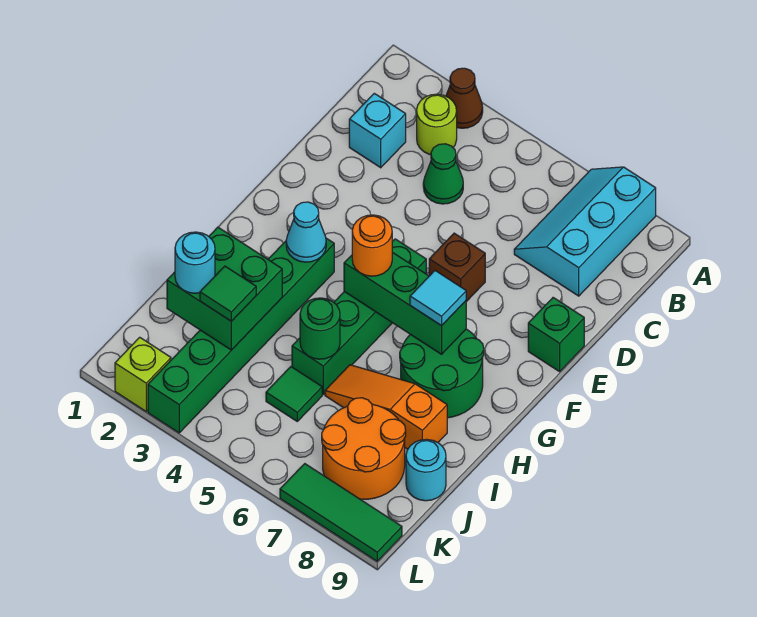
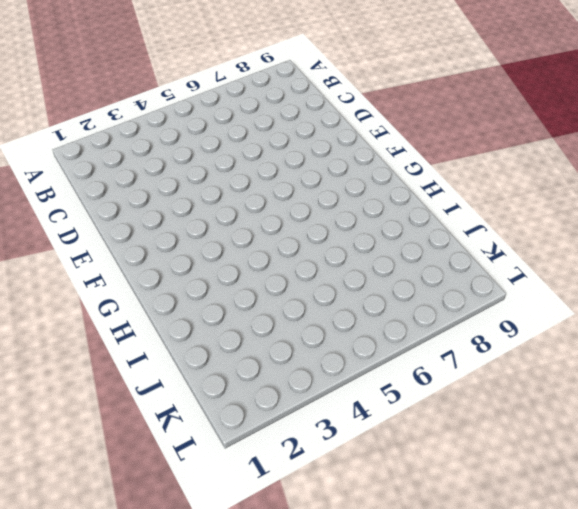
none -> brown 1x1 cone [446,68,483,128]
none -> cyan 2x3 slope [514,167,656,296]
none -> lime 1x1 round brick [417,94,457,155]

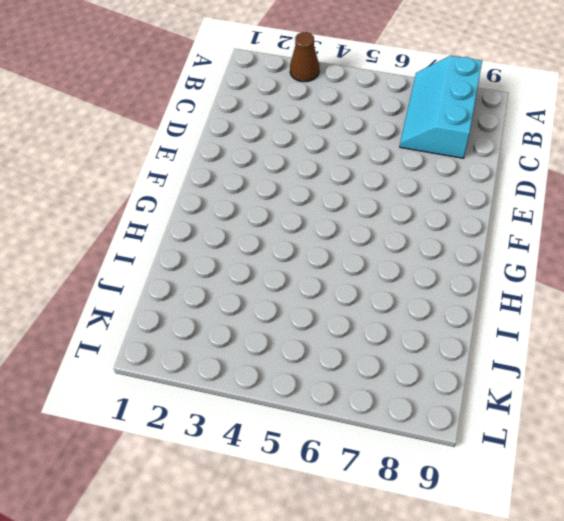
none -> lime 1x1 round brick [417,94,457,155]
none -> cyan 1x1 brick [349,93,406,168]
none -> green 1x1 cone [423,144,463,204]

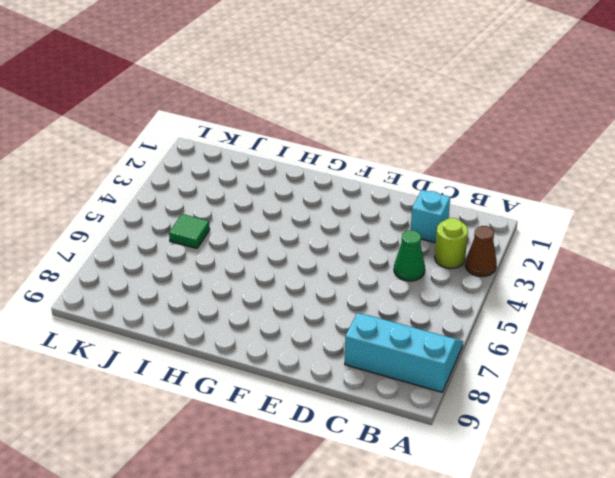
none -> brown 1x1 brick [429,233,485,302]
none -> green 1x1 brick [528,298,584,372]
none -> green 1x4 brick [292,239,426,394]

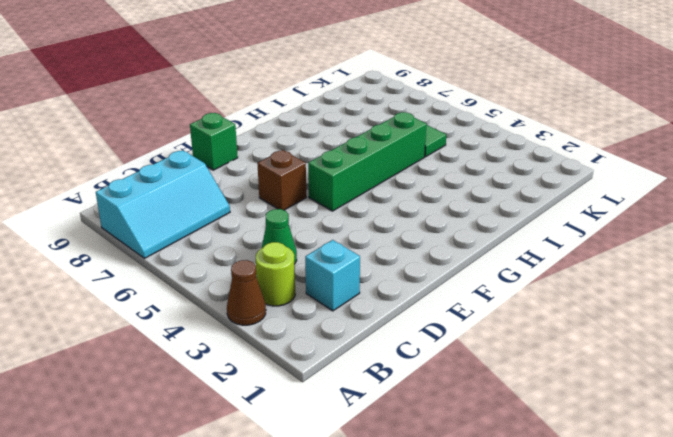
none -> green 1x6 brick [148,238,334,433]
none -> green 2x2 round brick [400,329,484,418]
none -> orange 1x3 slope [325,365,447,449]

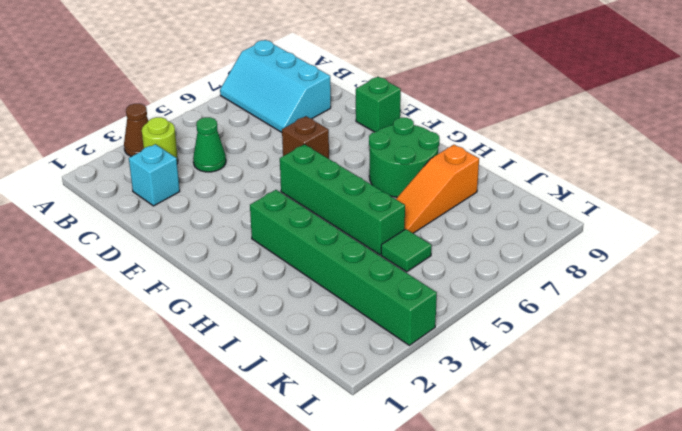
none -> orange 2x2 round brick [322,398,406,499]
none -> cyan 1x1 round brick [406,439,446,501]
none -> lime 1x1 brick [115,337,171,411]

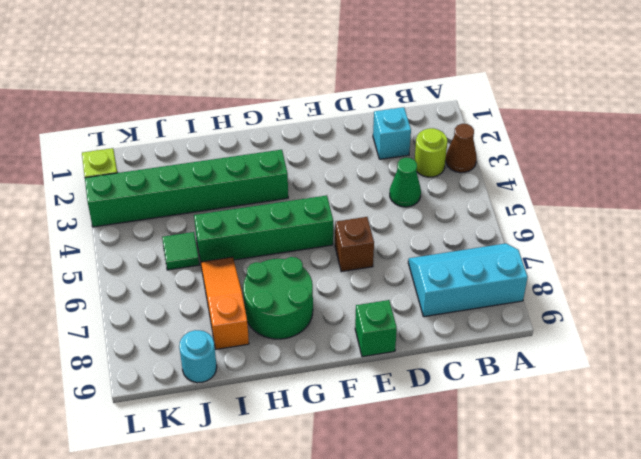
none -> orange 2x2 round brick [322,398,406,499]
none -> green 1x3 tile [280,464,402,561]
none -> cyan 1x1 cone [286,202,326,262]

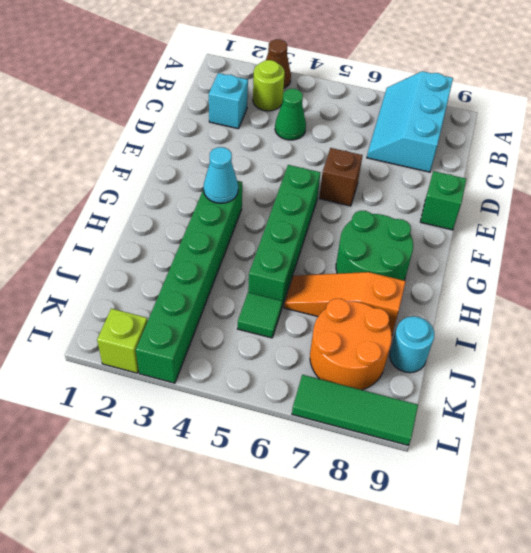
none -> green 1x3 brick [344,252,466,354]
none -> green 2x2 brick [167,227,282,350]
none -> green 1x1 round brick [300,298,340,359]

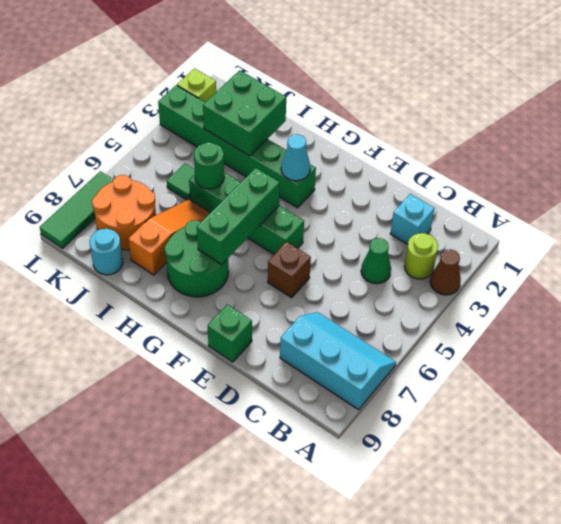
none -> orange 1x1 round brick [352,215,392,276]
none -> cyan 1x1 tile [410,271,466,326]
none -> cyan 1x1 round brick [175,232,215,293]

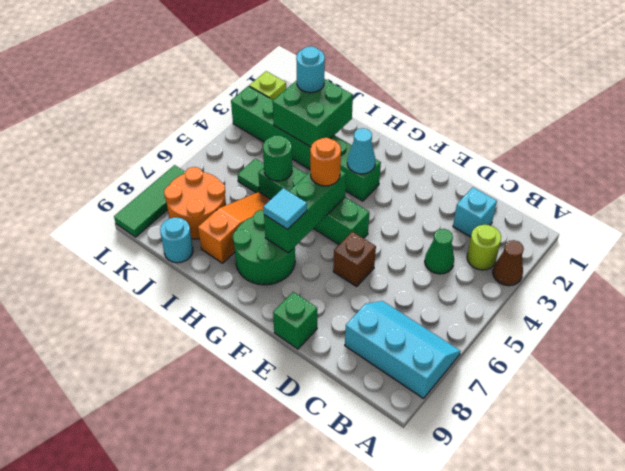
none -> green 1x1 tile [200,266,256,321]

